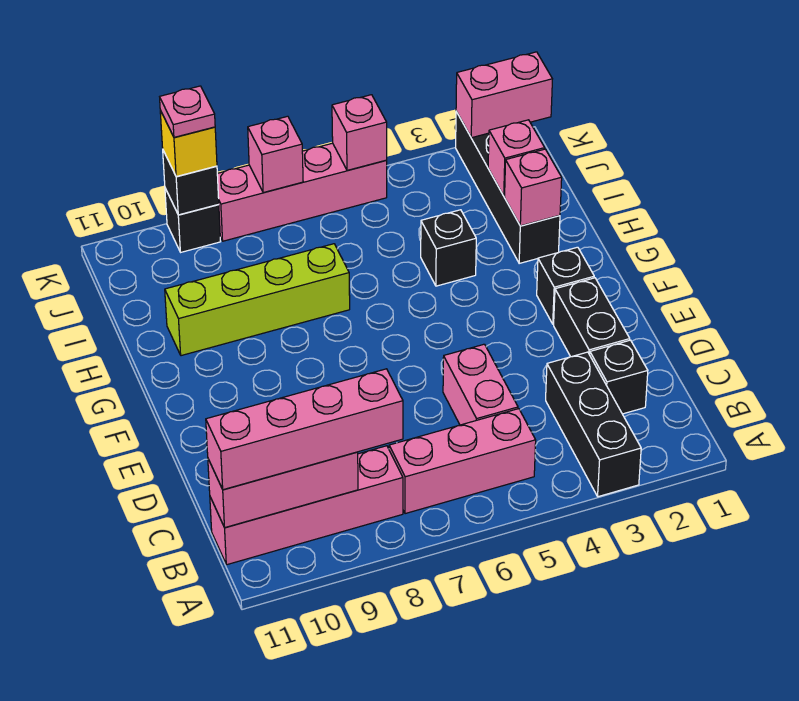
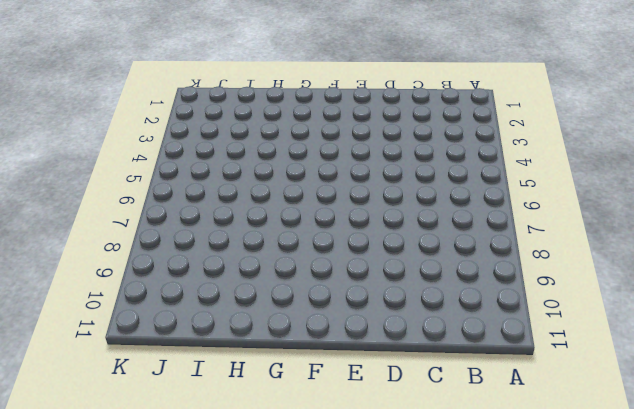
none -> black 1x3 brick [546,352,641,497]
none -> pink 1x3 brick [389,409,536,514]
none -> pink 1x4 brick [210,446,403,565]

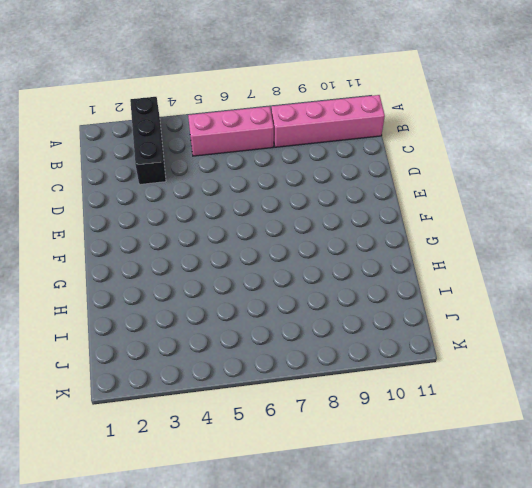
none -> black 1x1 brick [590,340,648,414]
none -> pink 1x2 brick [443,344,518,425]
none -> black 1x2 brick [554,278,630,357]

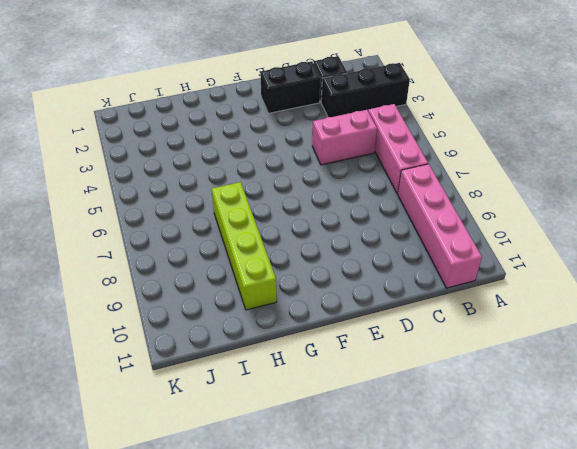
none -> black 1x1 brick [537,247,594,324]
none -> black 1x4 brick [456,112,560,263]
none -> black 1x1 brick [421,210,476,286]

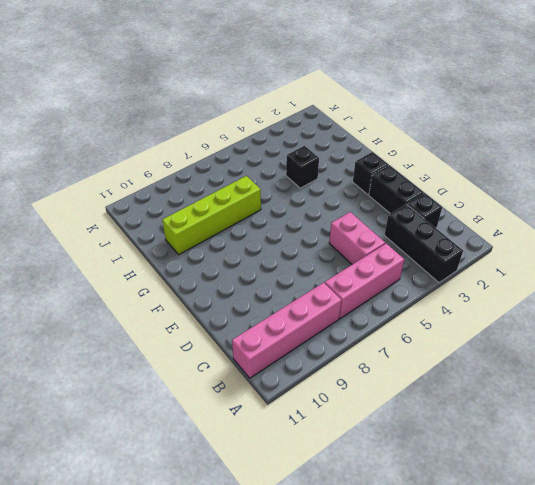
none -> black 1x4 brick [456,112,560,263]
none -> pink 1x4 brick [217,143,387,241]
none -> black 1x1 brick [165,188,221,252]

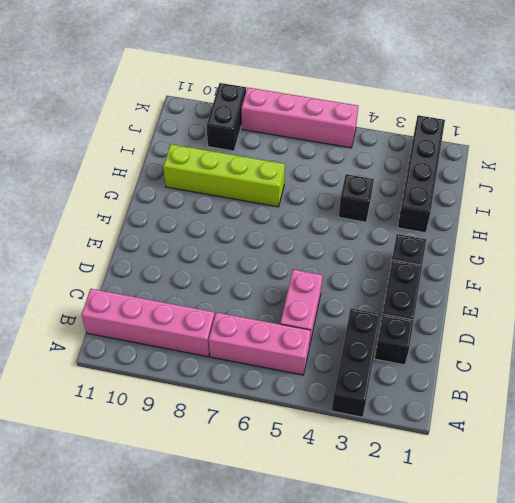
black 1x2 brick [207,83,246,151] -> black 1x1 brick [165,188,221,252]
none -> pink 1x3 brick [208,452,358,527]
none -> pink 1x1 brick [505,149,562,226]
none -> pink 1x1 brick [488,120,545,196]

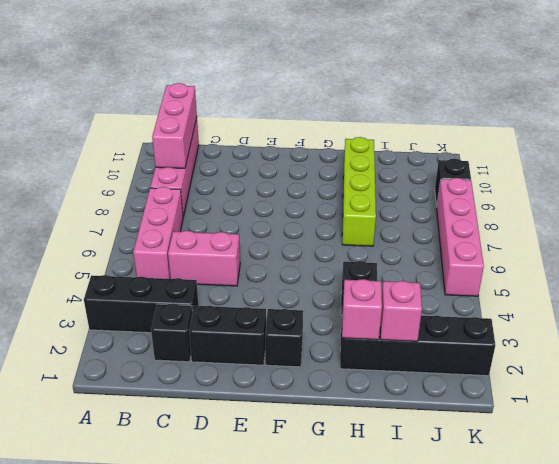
none -> pink 1x2 brick [456,52,552,138]
none -> pink 1x1 brick [332,95,387,171]
none -> pink 1x1 brick [248,116,303,193]

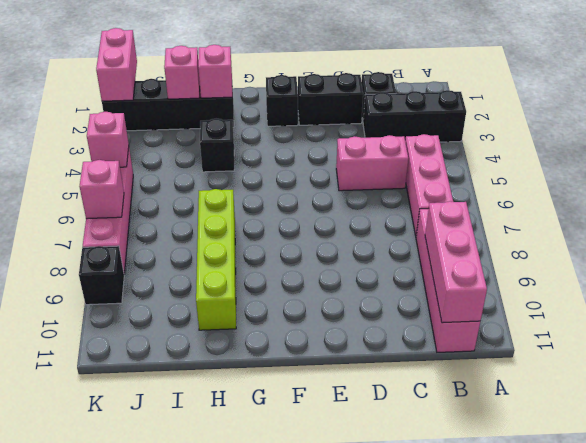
none -> black 1x1 brick [163,151,219,215]
none -> pink 1x4 brick [206,369,403,490]
none -> yellow 1x1 brick [160,111,217,177]

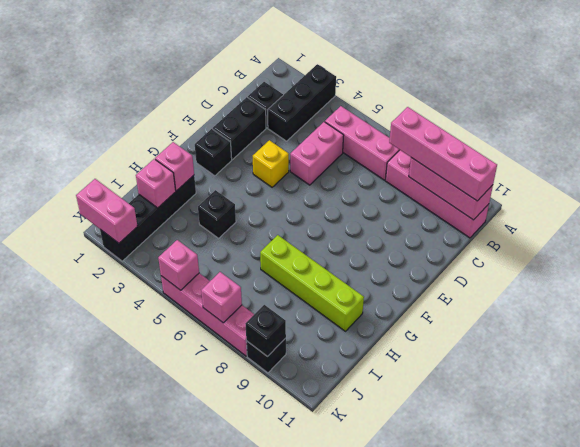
yellow 1x1 brick [253,140,289,187] -> yellow 1x1 brick moved to [160,111,217,177]
none -> pink 1x1 plate [160,86,215,137]

